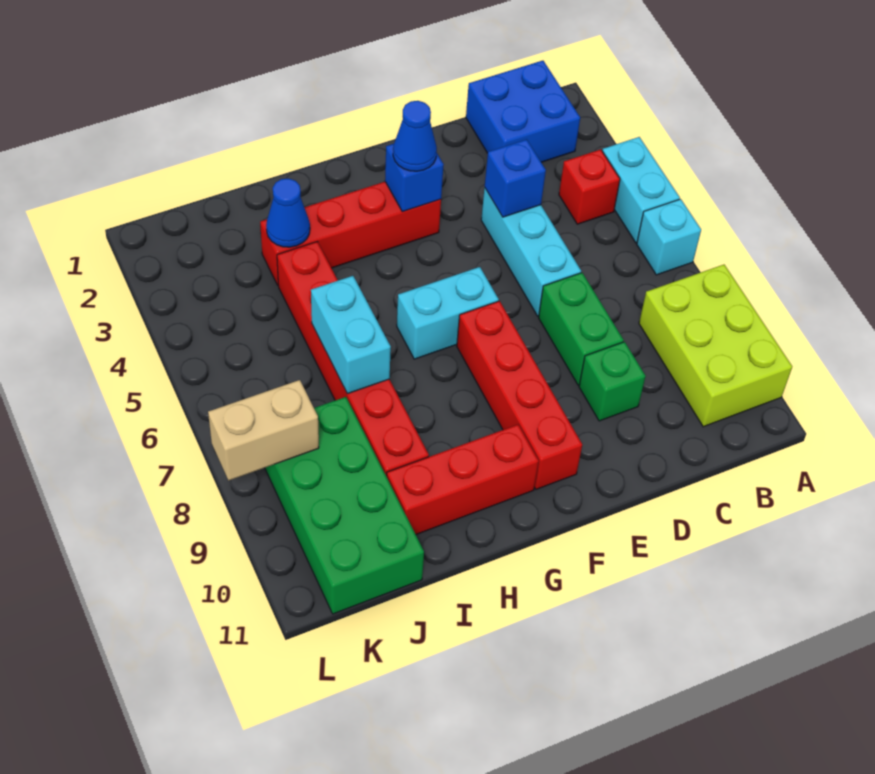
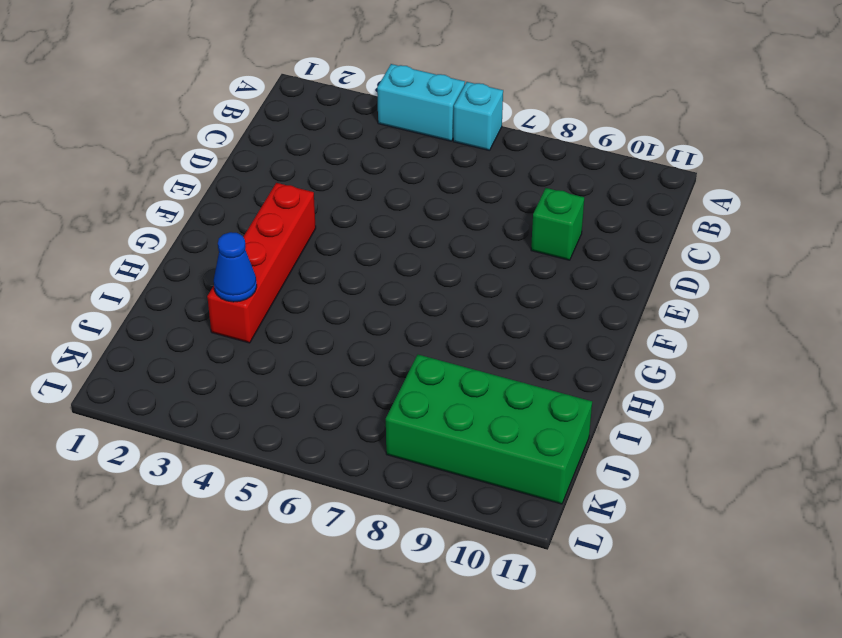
none -> lime 2x3 brick [639,265,792,427]
none -> blue 2x2 brick [466,61,580,162]
none -> red 1x1 brick [559,149,620,224]

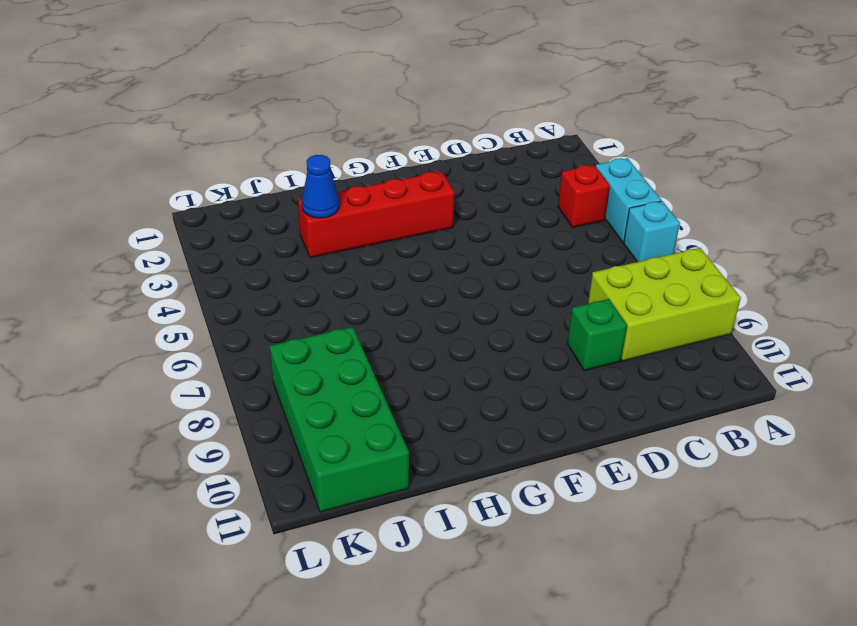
lime 2x3 brick [588,248,741,361] -> lime 2x3 brick turned to [639,265,792,427]
none -> blue 2x2 brick [466,61,580,162]
none -> cyan 1x3 brick [481,187,581,316]
none -> green 1x2 brick [539,273,624,385]

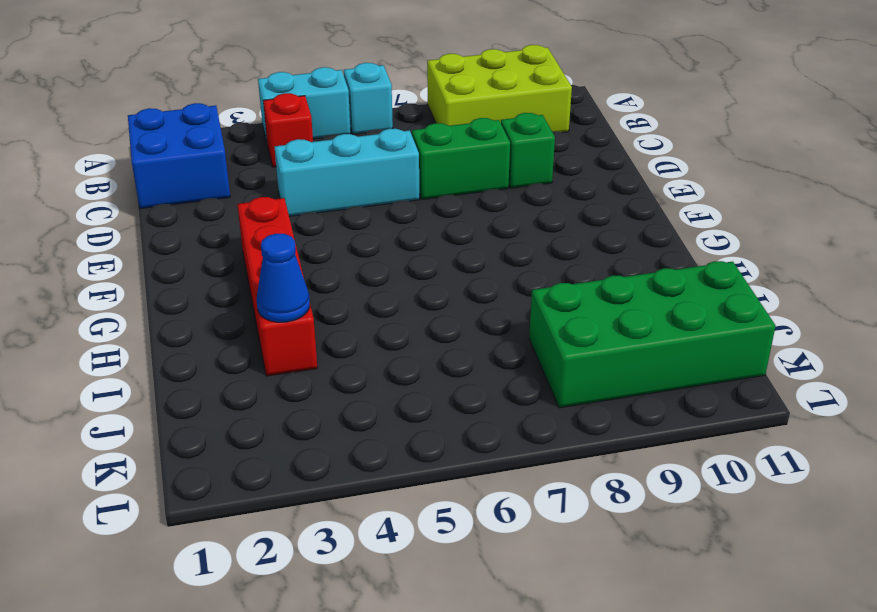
none -> cyan 1x2 brick [397,267,499,359]
none -> red 1x4 brick [457,301,582,489]
none -> red 1x3 brick [387,425,539,534]

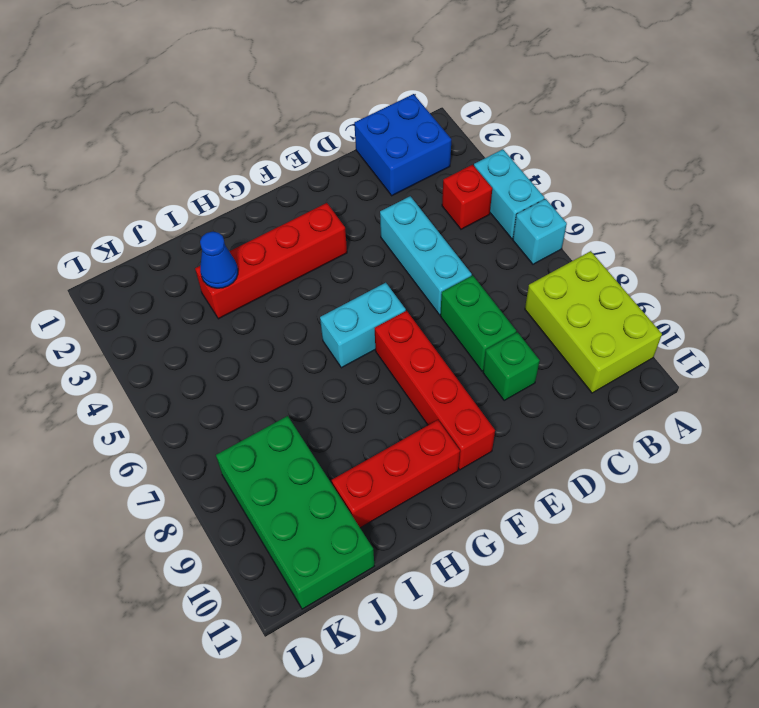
none -> red 1x6 brick [277,242,429,476]
none -> blue 1x1 brick [485,139,546,217]
none -> blue 1x1 brick [385,144,444,212]

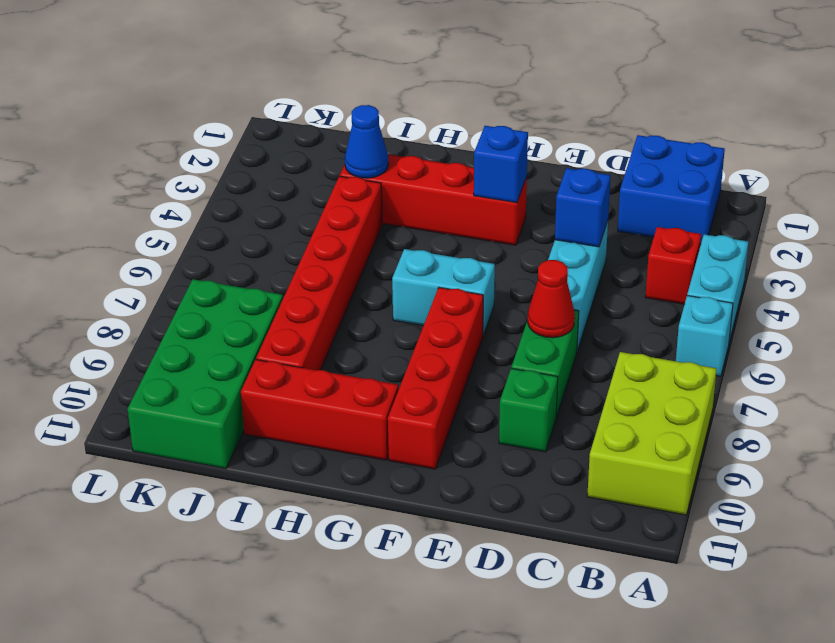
red 1x1 cone [528,260,575,338] -> none
none -> cyan 1x2 brick [311,276,391,394]
none -> tan 1x2 brick [208,380,319,481]
none -> blue 1x1 cone [393,101,437,171]

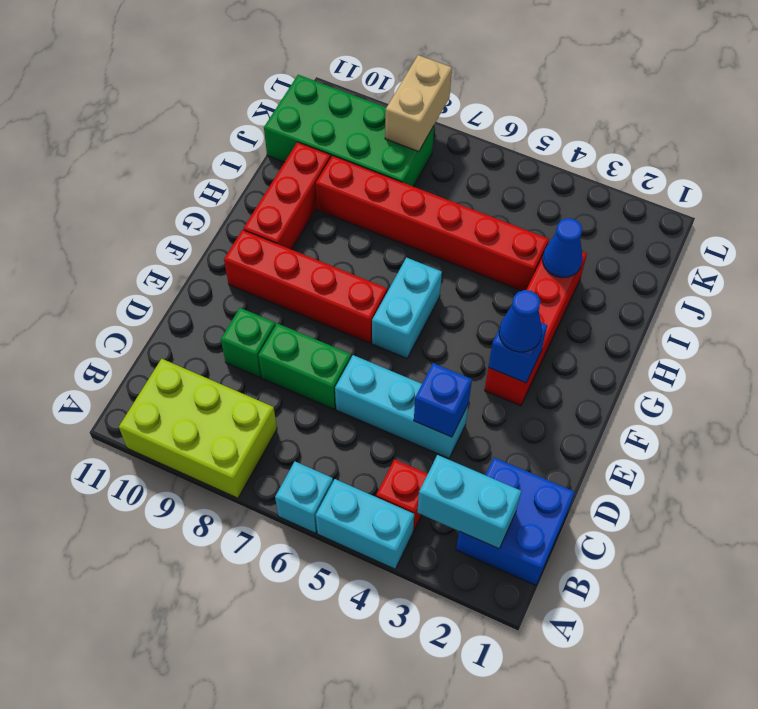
cyan 1x2 brick [417,455,521,549] -> cyan 1x2 brick moved to [311,276,391,394]

